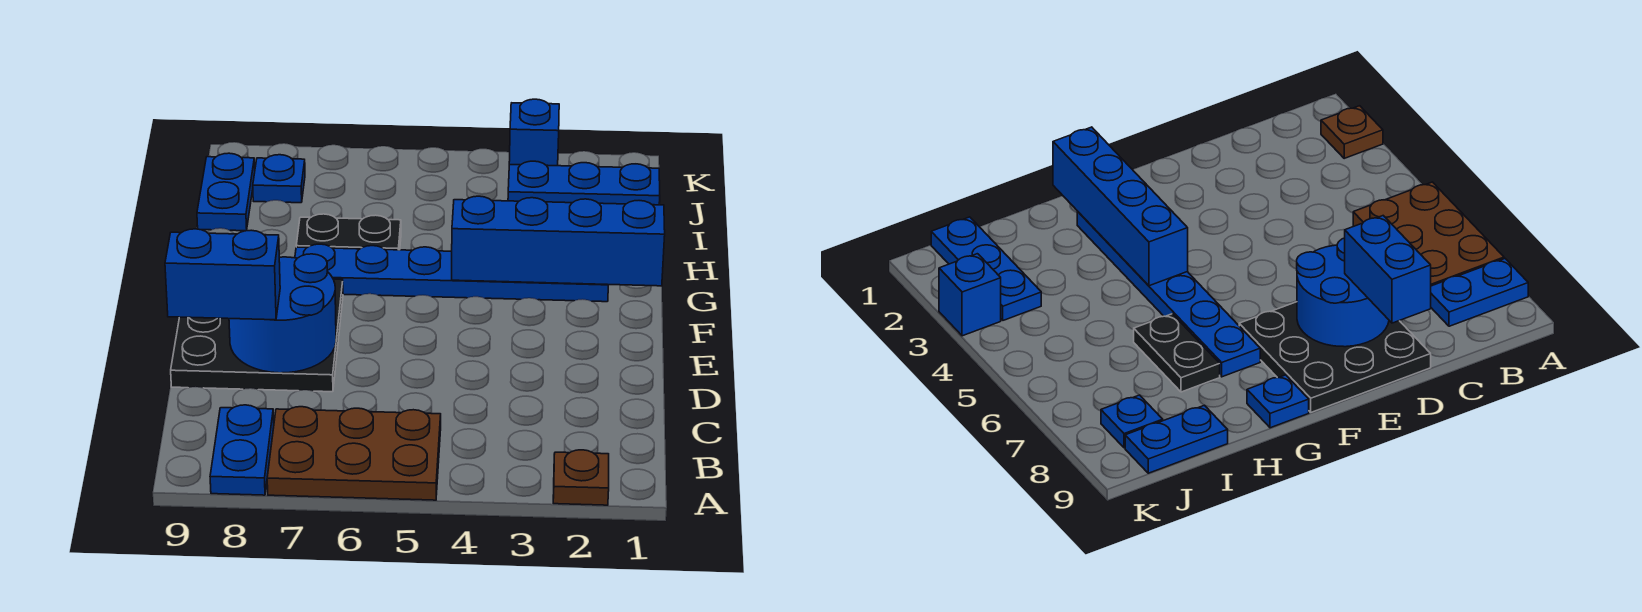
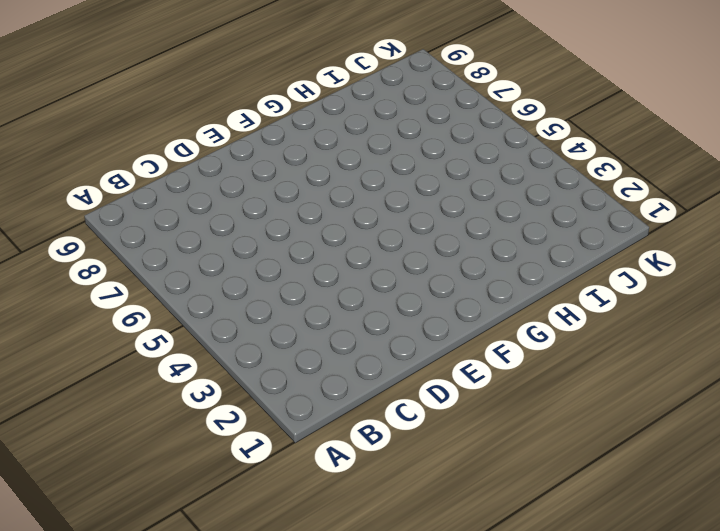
none -> brown 1x1 plate [553,450,609,505]
none -> brown 2x3 plate [267,407,441,500]
none -> blue 1x2 plate [210,405,274,495]

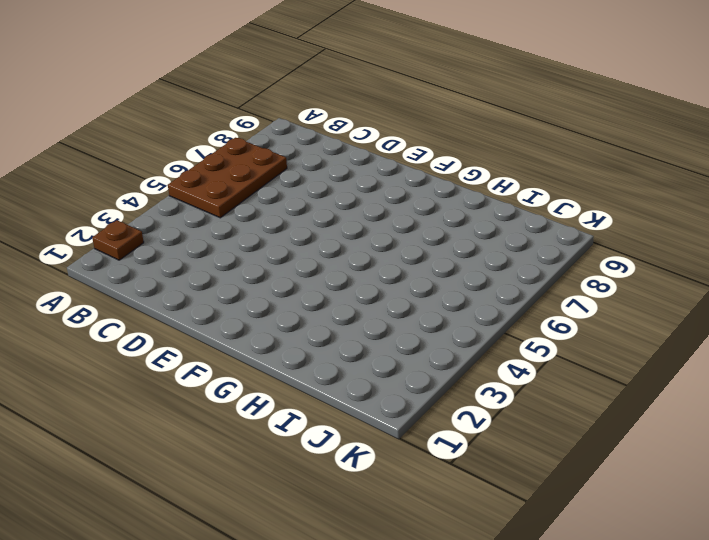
none -> blue 1x2 plate [210,405,274,495]
none -> black 3x3 plate [171,279,343,392]
none -> blue 1x6 plate [295,244,608,302]

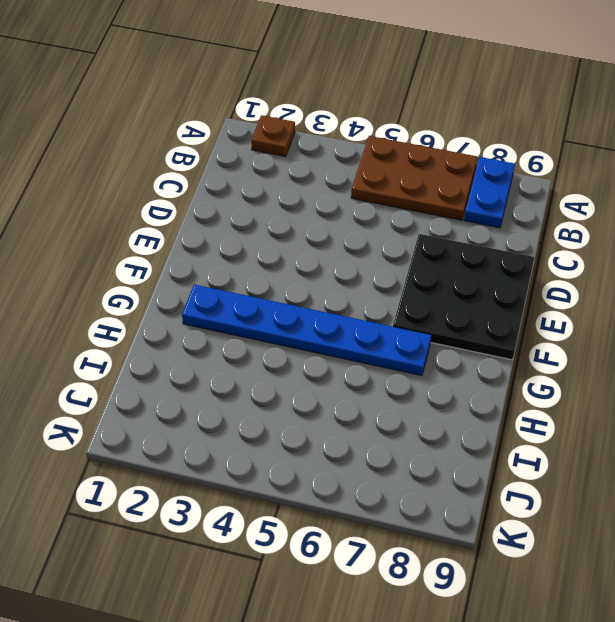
none -> blue 1x1 plate [1247,375,1309,428]
none -> black 1x2 plate [296,214,401,250]
none -> blue 1x2 plate [197,153,255,231]

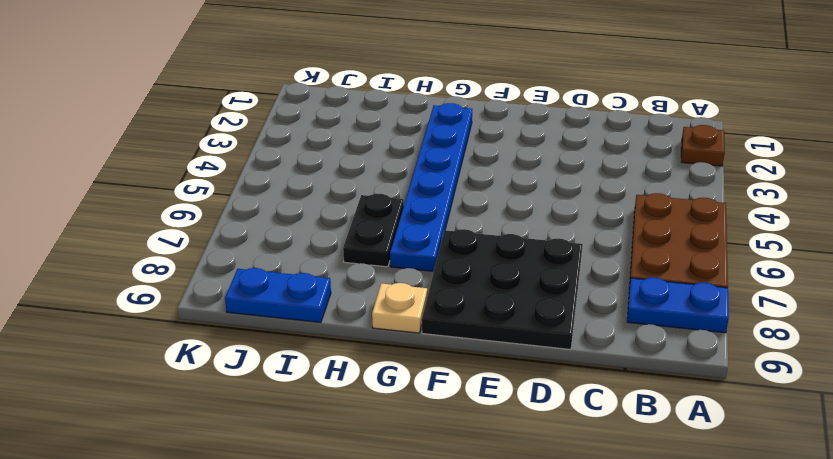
tan 1x1 plate [372,283,427,333] -> blue 1x1 plate [1247,375,1309,428]
none -> blue 1x3 plate [508,161,660,205]
none -> blue 1x1 plate [253,155,305,203]
none -> blue 1x1 brick [509,99,559,166]

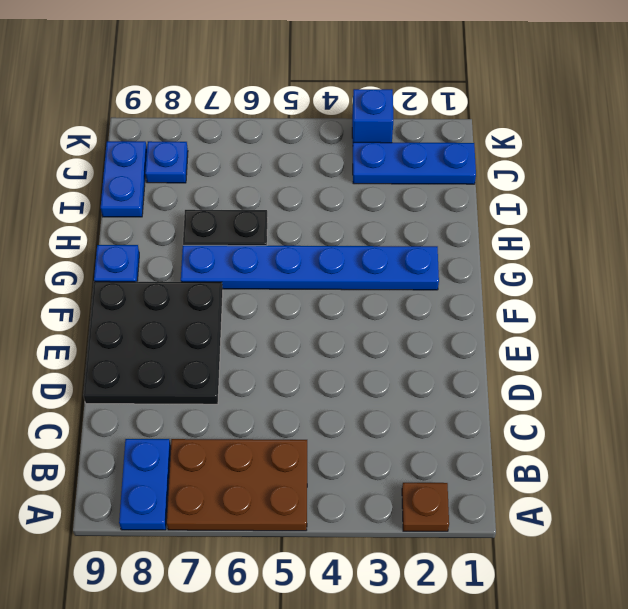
none -> blue 2x2 round brick [229,254,336,373]
none -> blue 1x4 brick [452,196,665,286]
none -> blue 1x2 brick [165,229,280,320]

